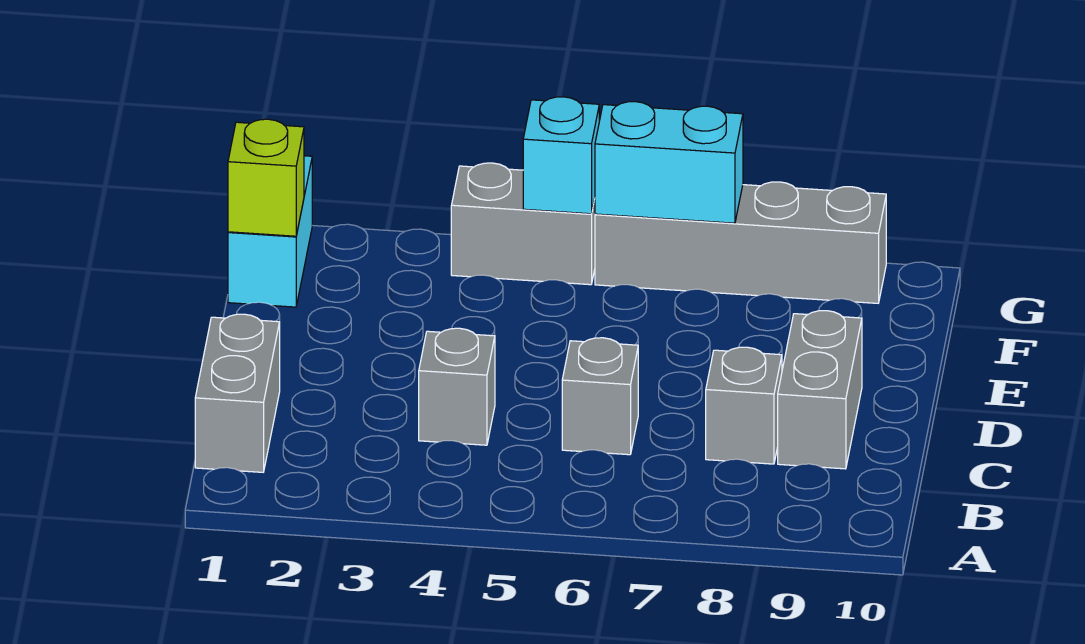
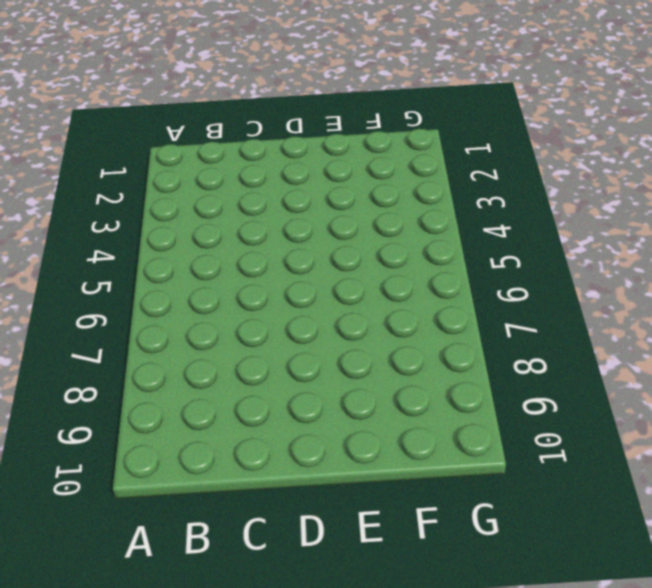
none -> grey 1x2 brick [195,314,280,472]
none -> grey 1x1 brick [419,328,495,445]

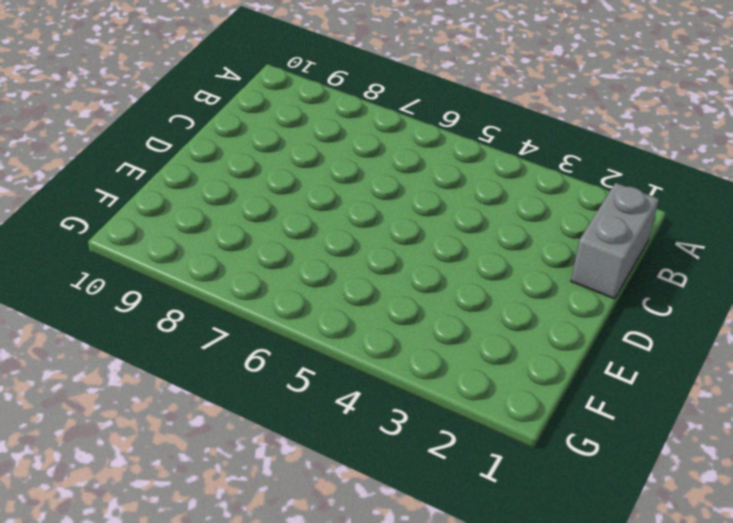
none -> grey 1x1 brick [419,328,495,445]
none -> grey 1x1 brick [562,338,638,455]

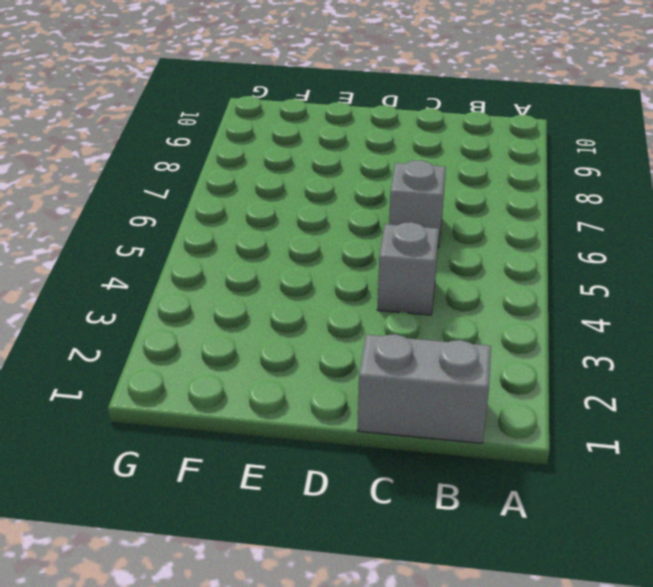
none -> grey 1x1 brick [706,347,782,464]
none -> grey 1x2 brick [778,311,862,469]

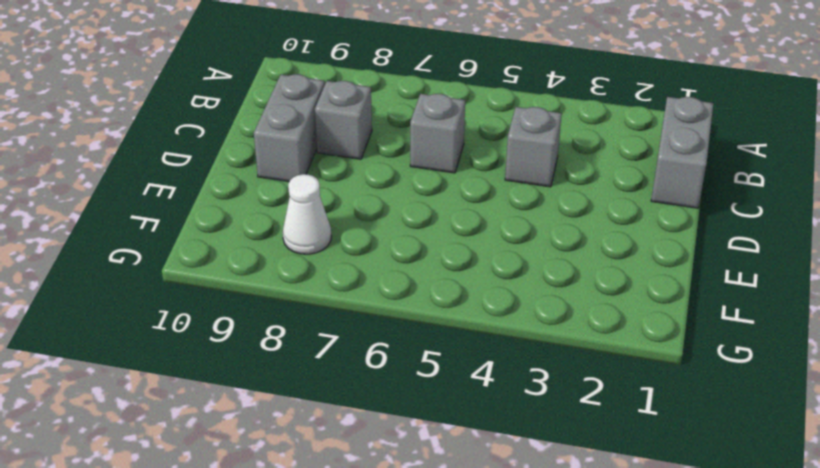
white 1x1 cone [283,174,331,254] -> none
none -> cyan 1x2 brick [228,156,312,307]
none -> grey 1x2 brick [451,163,595,285]

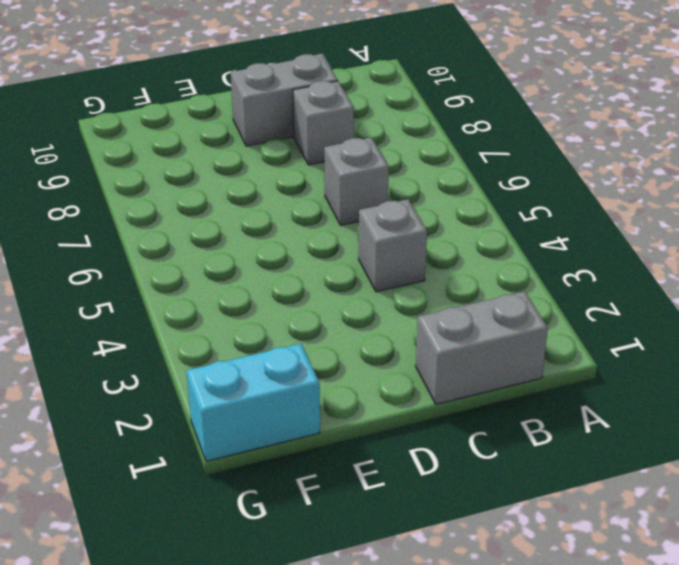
none -> grey 1x2 brick [451,163,595,285]
none -> grey 1x4 brick [595,182,886,303]

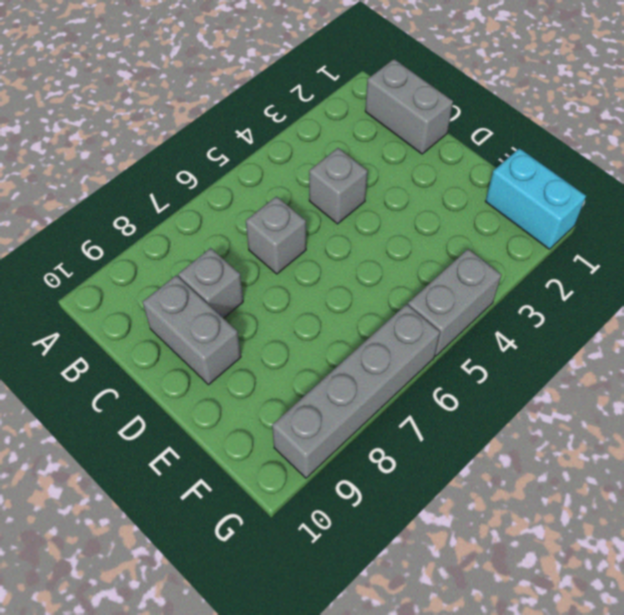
none -> lime 1x1 brick [228,119,304,236]
none -> cyan 1x1 brick [523,97,599,214]

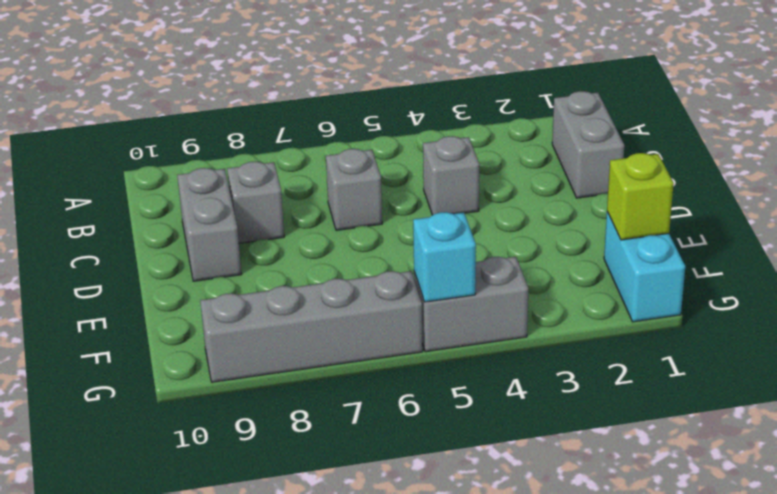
none -> cyan 1x2 brick [595,102,743,223]

